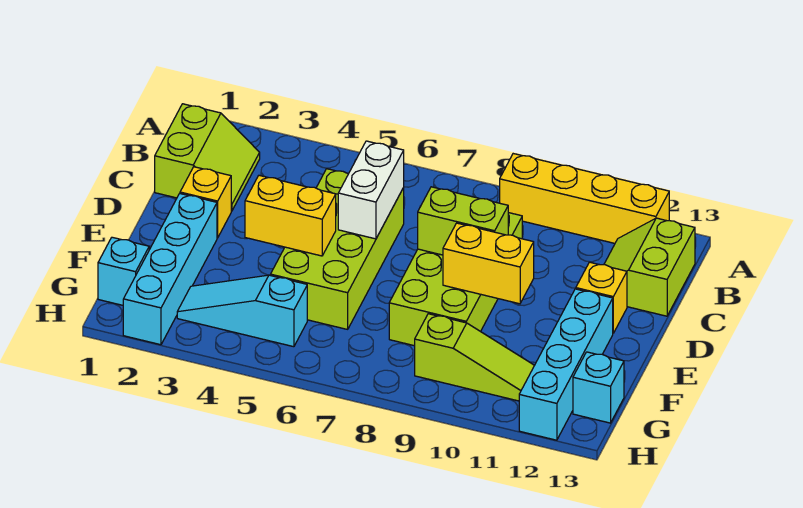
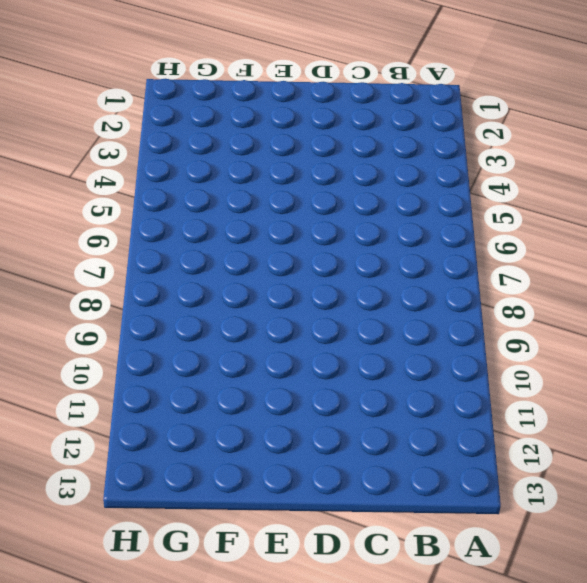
none -> yellow 1x4 brick [500,154,669,243]
none -> lime 2x2 slope [155,104,260,211]
none -> lime 2x2 slope [604,218,695,316]

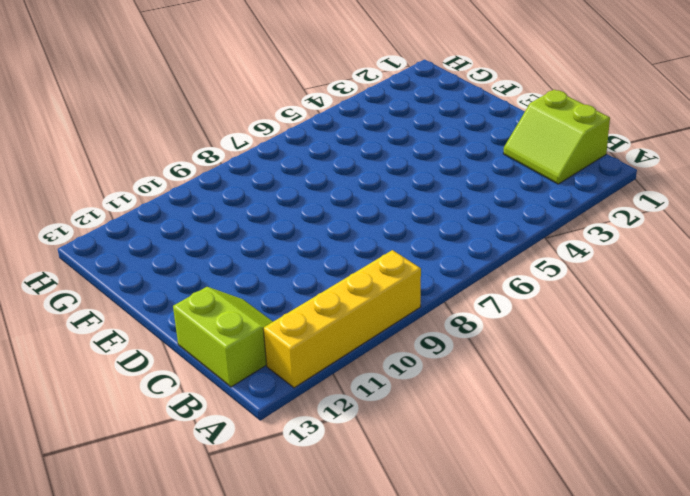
none -> lime 2x4 brick [271,169,404,329]
none -> lime 2x4 brick [389,213,522,346]
none -> yellow 1x1 brick [180,167,231,238]

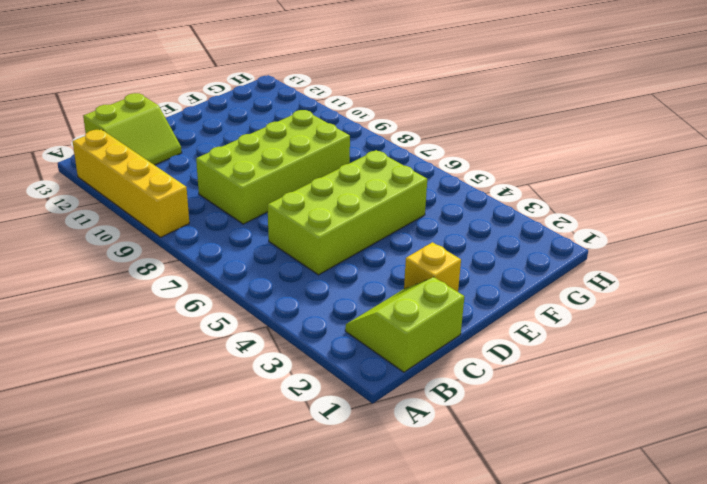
none -> yellow 1x1 brick [576,262,627,333]
none -> cyan 1x4 brick [123,194,217,345]
none -> cyan 1x4 brick [519,289,613,440]

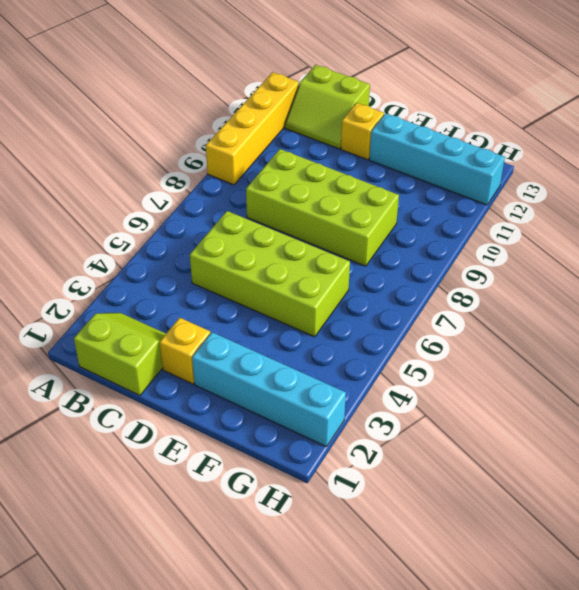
none -> cyan 1x1 brick [98,237,149,305]
none -> cyan 1x3 slope [177,275,307,347]
none -> lime 1x3 slope [415,314,535,401]

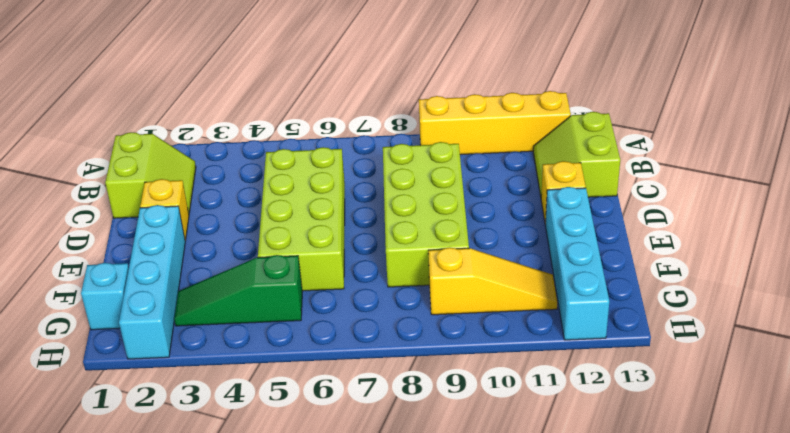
green 1x3 slope [174,255,302,326] -> cyan 1x3 slope [177,275,307,347]
yellow 1x3 slope [428,248,558,315] -> lime 1x3 slope [415,314,535,401]
none -> cyan 1x1 brick [573,352,624,423]
none -> white 1x2 brick [338,141,404,239]
none -> lime 1x2 brick [418,187,508,255]

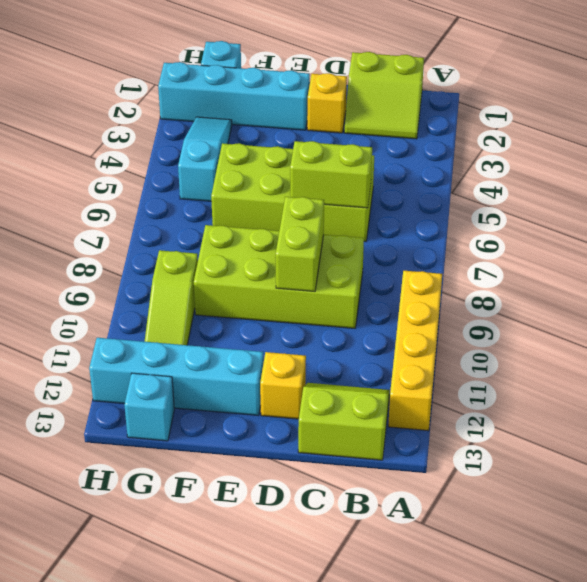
lime 1x2 brick [290,141,372,208] -> white 1x2 brick [338,141,404,239]
none -> yellow 1x2 brick [245,175,336,256]
none -> yellow 1x2 brick [443,223,534,304]

